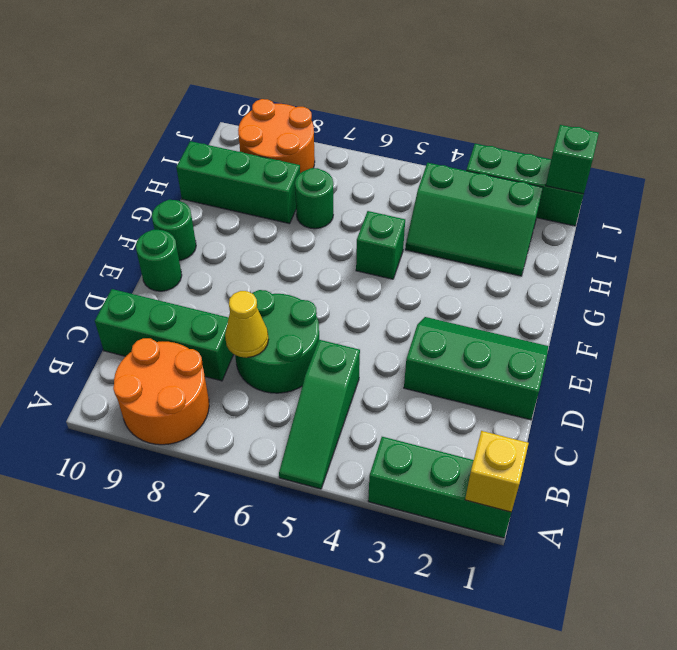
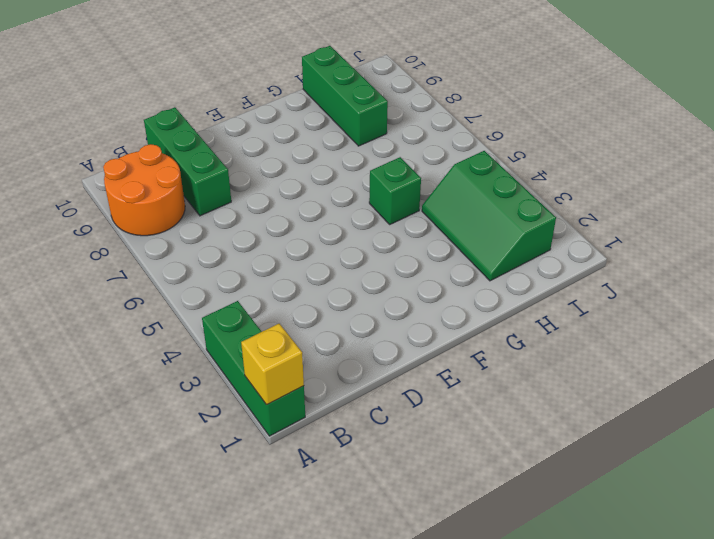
none -> green 1x3 slope [279,340,360,489]
none -> green 2x2 round brick [235,290,319,393]
none -> green 2x3 slope [404,317,548,420]

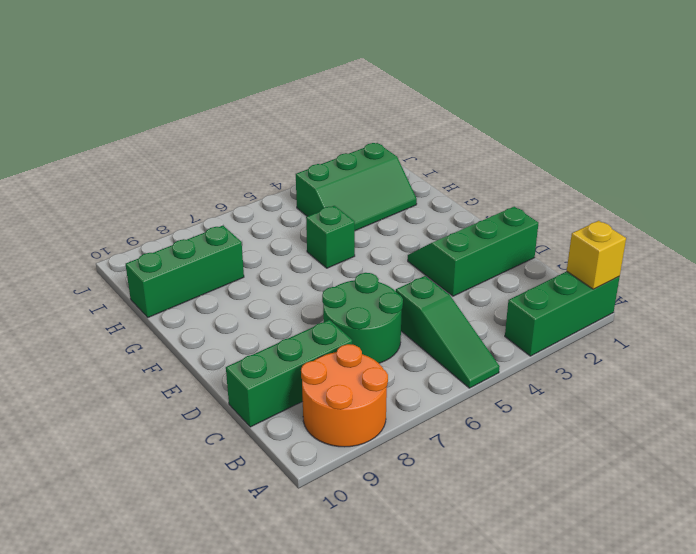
none -> green 1x1 round brick [136,230,182,291]
none -> green 1x1 round brick [152,200,196,260]
none -> green 1x1 round brick [295,168,333,229]

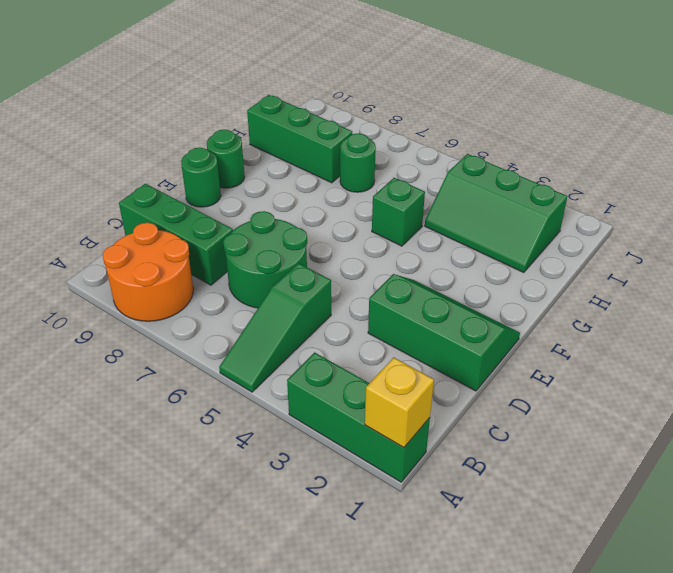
none -> orange 2x2 round brick [238,99,315,173]
none -> green 1x3 brick [466,144,584,226]
none -> yellow 1x1 cone [225,291,268,358]

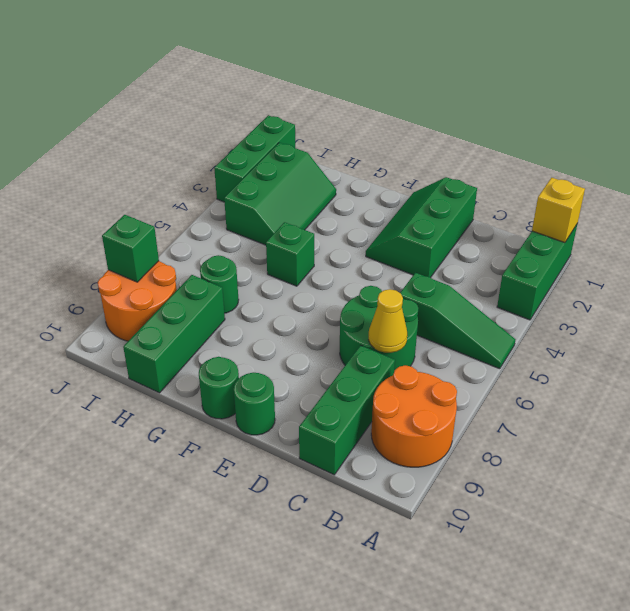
green 1x1 brick [102,215,159,282] -> green 1x1 brick moved to [546,125,599,194]

